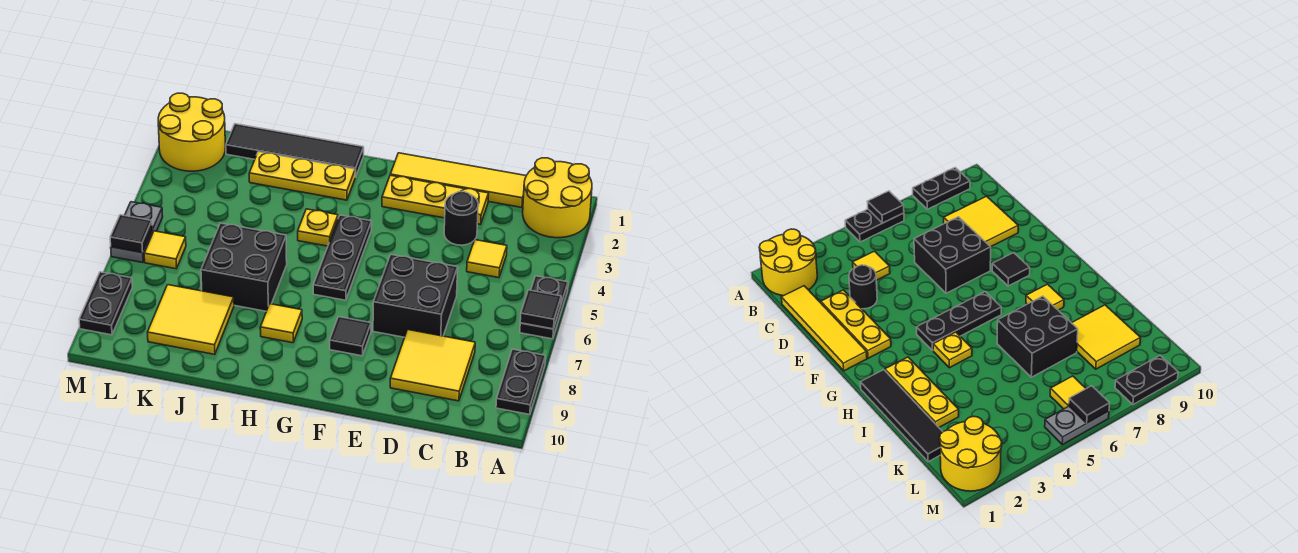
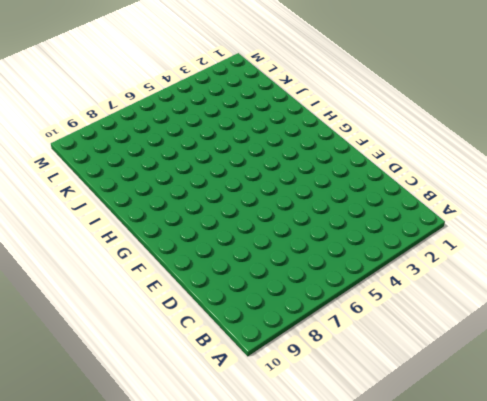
none -> yellow 2x2 round brick [523,158,592,238]
none -> black 1x2 plate [520,276,568,339]
none -> black 1x2 plate [496,349,545,415]

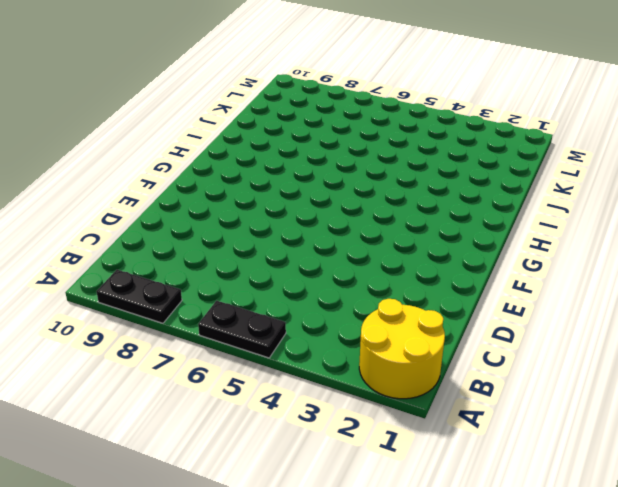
none -> yellow 1x4 tile [390,153,526,208]
none -> yellow 1x1 tile [467,240,507,278]
none -> yellow 2x2 tile [390,330,475,401]

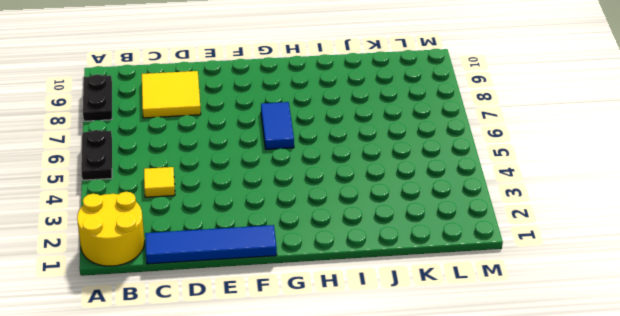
blue 1x4 tile [145,225,277,264] -> yellow 1x4 tile [390,153,526,208]
blue 1x2 tile [261,102,294,149] -> black 1x3 plate [313,215,372,300]
none -> yellow 1x3 plate [382,175,489,224]
none -> black 1x1 round brick [444,192,478,245]
none -> black 2x2 brick [373,255,458,337]

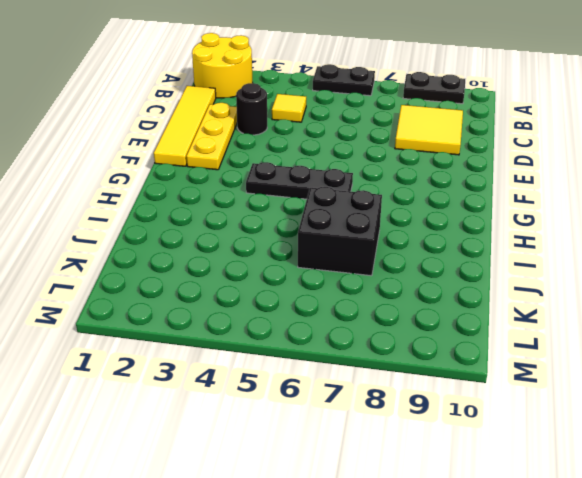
none -> black 2x2 brick [373,255,458,337]
none -> black 1x1 tile [330,317,371,356]
none -> black 1x4 tile [226,124,364,177]

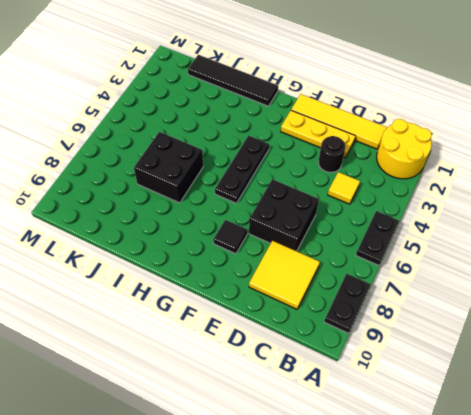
none -> yellow 1x3 plate [249,152,355,200]
none -> yellow 1x1 plate [298,209,338,246]
none -> yellow 1x1 tile [260,304,302,343]

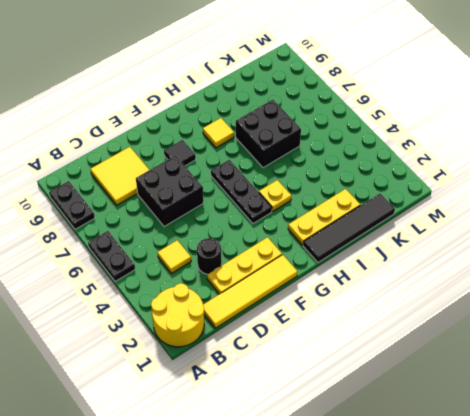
none -> yellow 2x2 tile [147,285,234,355]
none -> yellow 2x2 round brick [158,93,225,171]
none -> yellow 1x1 tile [144,231,186,269]

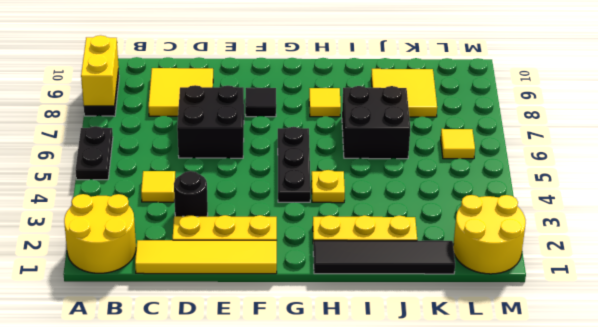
yellow 1x2 brick [81,35,119,106] -> none
none -> grey 1x2 plate [111,202,163,263]
none -> black 1x2 plate [79,272,132,335]
none -> black 1x1 tile [520,290,561,329]

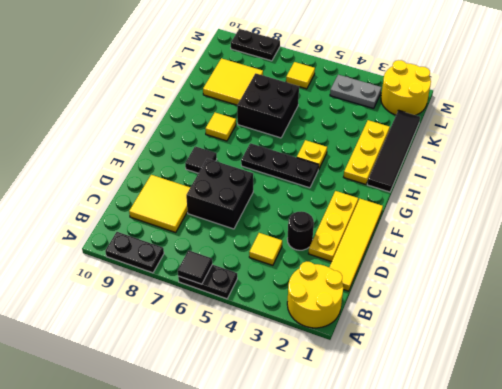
grey 1x2 plate [330,75,382,109] -> grey 1x2 plate moved to [111,202,163,263]
none -> black 1x1 tile [110,215,152,253]

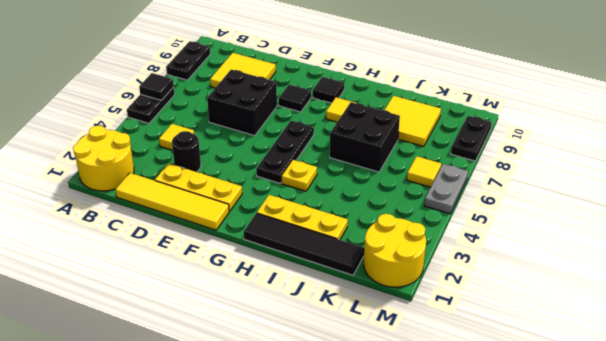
black 1x1 tile [313,77,344,103] -> black 1x1 tile moved to [110,215,152,253]

